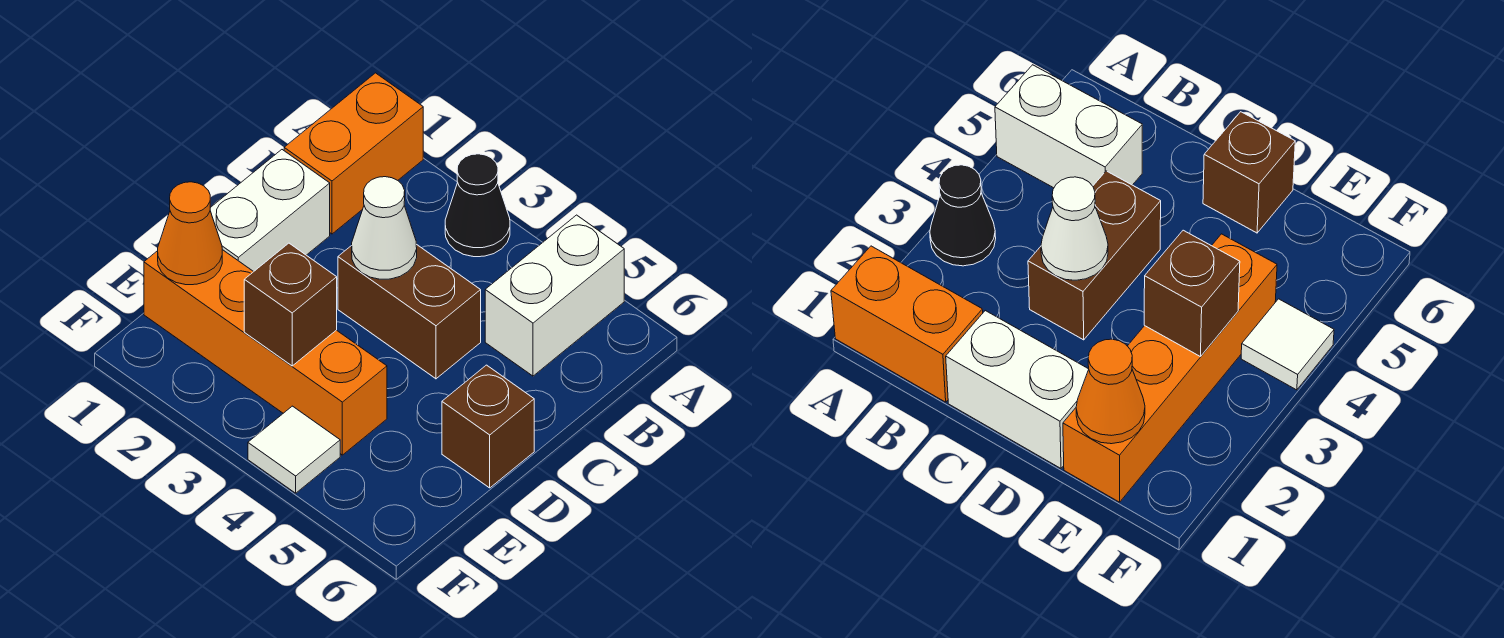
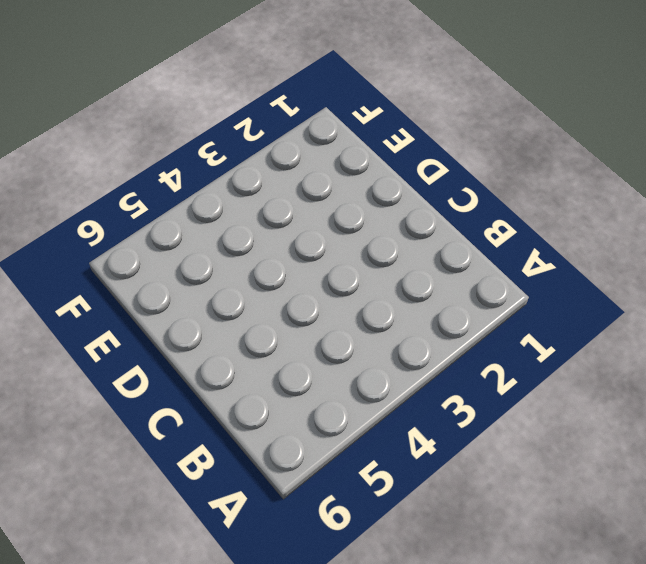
none -> orange 1x2 brick [284,73,423,234]
none -> black 1x1 cone [445,154,510,257]

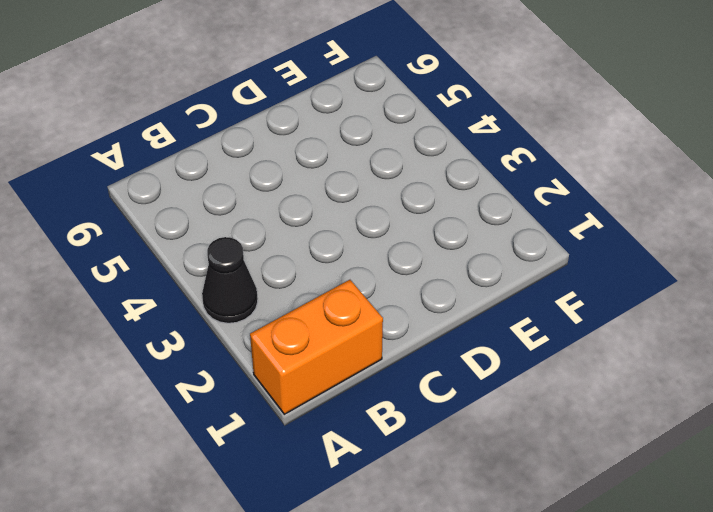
none -> white 1x2 brick [485,215,624,376]
none -> white 1x2 brick [210,150,330,272]

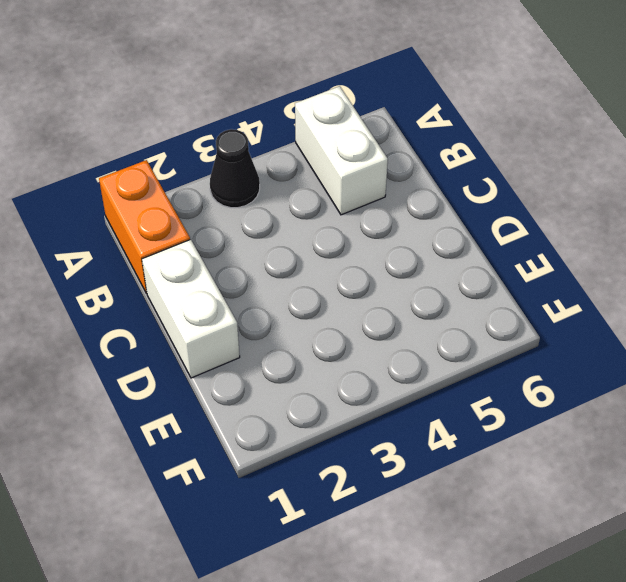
none -> brown 1x2 brick [338,244,481,379]
none -> brown 1x1 brick [442,365,534,488]

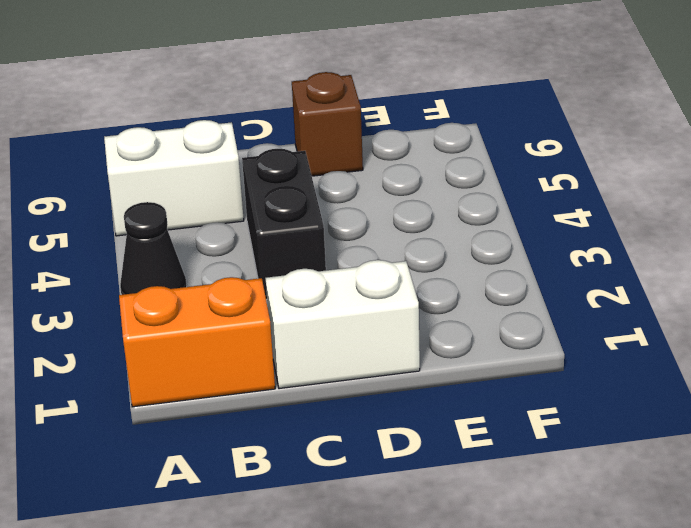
black 1x2 brick [242,149,326,299] -> brown 1x2 brick [338,244,481,379]
none -> orange 1x4 brick [144,250,387,455]
none -> white 1x1 tile [248,406,340,493]

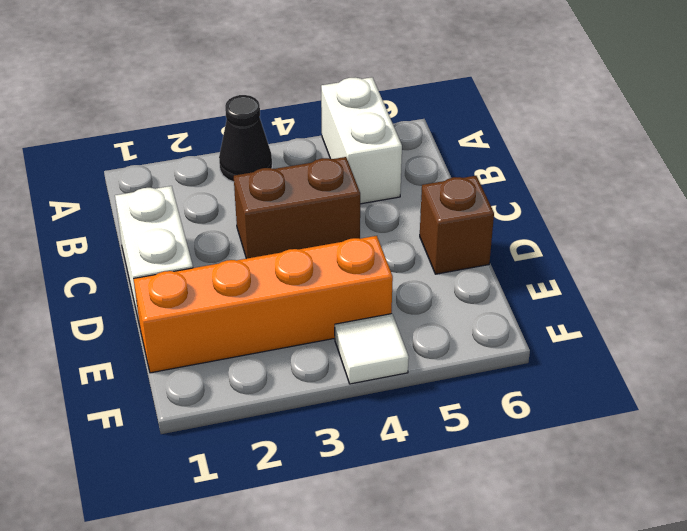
none -> orange 1x2 brick [284,73,423,234]
none -> white 1x1 cone [352,177,417,279]

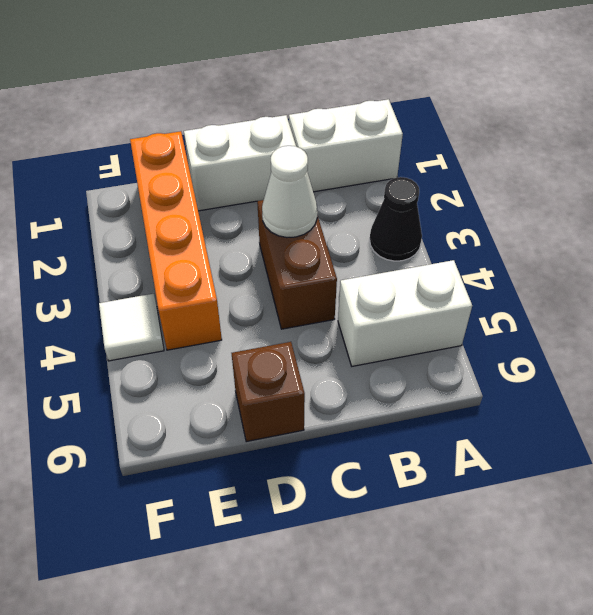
white 1x2 brick [289,99,403,192] -> orange 1x2 brick [284,73,423,234]
none -> orange 1x1 cone [158,182,222,285]
none -> brown 1x1 brick [244,243,337,366]

